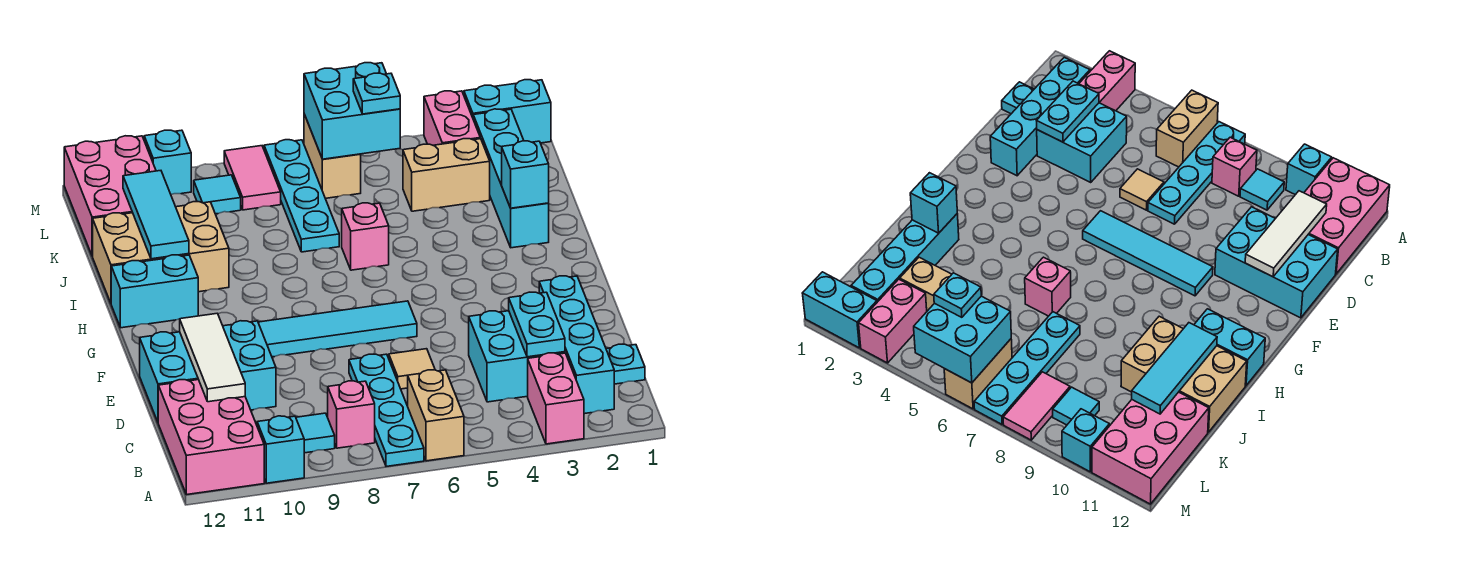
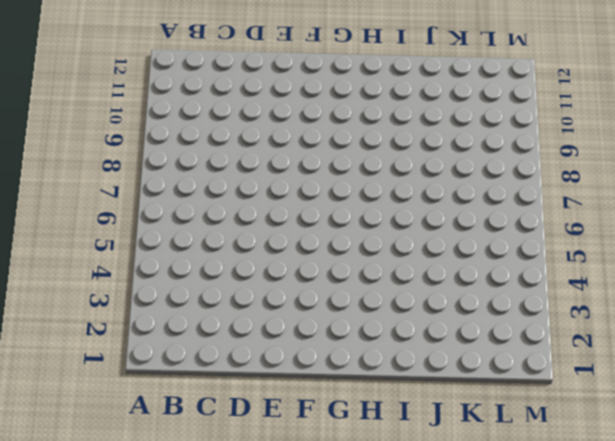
none -> pink 1x2 brick [528,353,584,444]
none -> tan 1x2 brick [408,370,464,461]
none -> cyan 1x4 plate [349,354,424,467]
none -> cyan 1x1 brick [257,416,304,483]

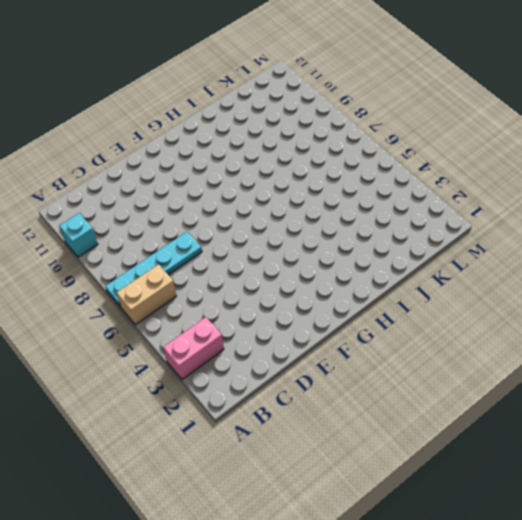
none -> pink 2x3 brick [158,380,264,495]
none -> cyan 1x4 brick [539,276,614,414]
none -> pink 1x1 brick [328,381,375,448]
none -> cyan 1x1 tile [296,413,335,453]

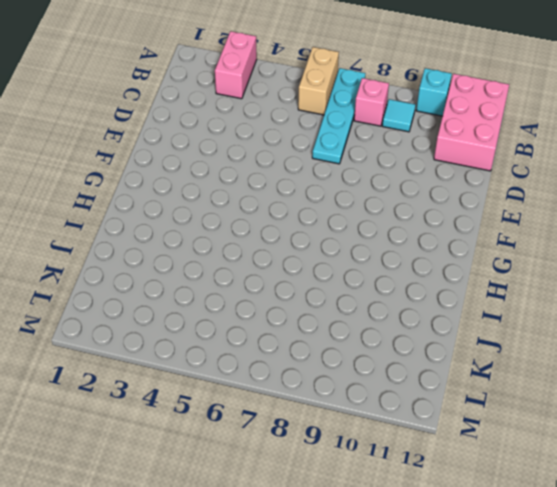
none -> cyan 1x4 brick [539,276,614,414]
none -> cyan 1x1 plate [606,344,645,384]
none -> cyan 2x2 brick [469,311,565,402]
none -> tan 1x1 tile [389,349,435,389]

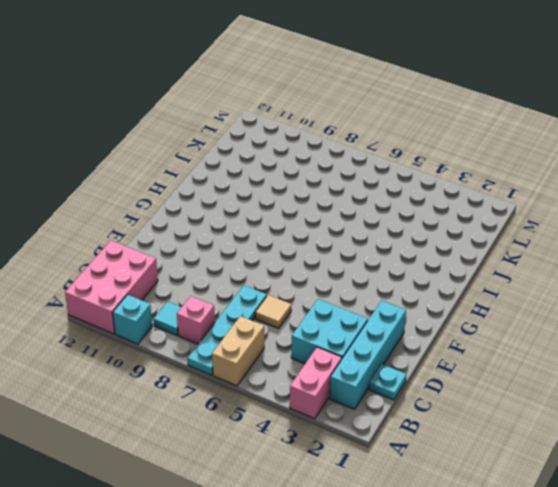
none -> cyan 2x3 brick [140,321,276,422]
none -> cyan 1x4 tile [258,301,417,357]
none -> cyan 1x2 brick [111,255,198,328]
none -> cyan 1x4 brick [473,109,549,248]

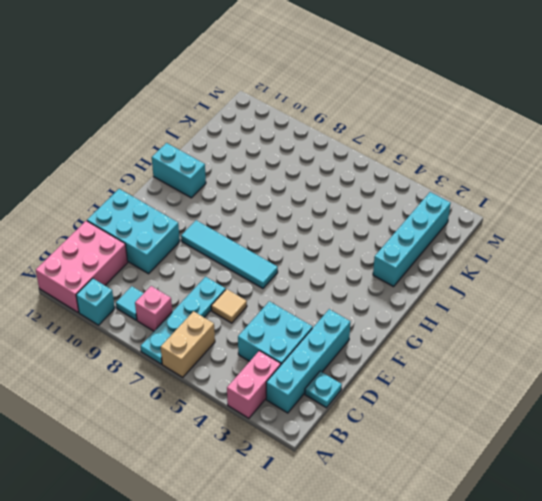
none -> pink 1x1 brick [342,203,389,270]
none -> tan 2x3 brick [93,202,229,303]
none -> cyan 1x4 plate [264,140,339,252]
none -> tan 1x2 brick [403,139,490,211]

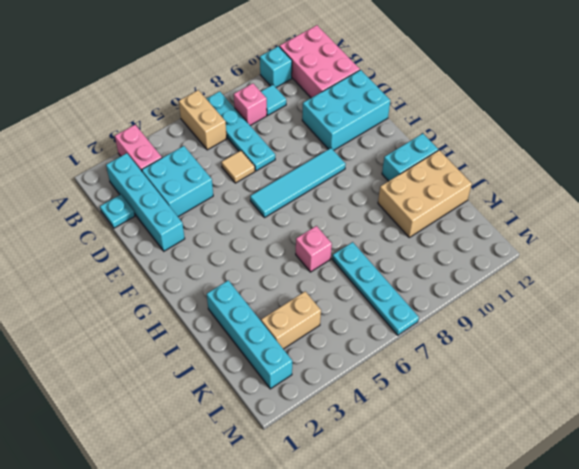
none -> pink 2x3 brick [64,136,156,256]
none -> pink 1x2 brick [424,91,480,145]
none -> tan 1x2 brick [304,114,361,198]
none -> pink 1x2 tile [224,146,281,210]

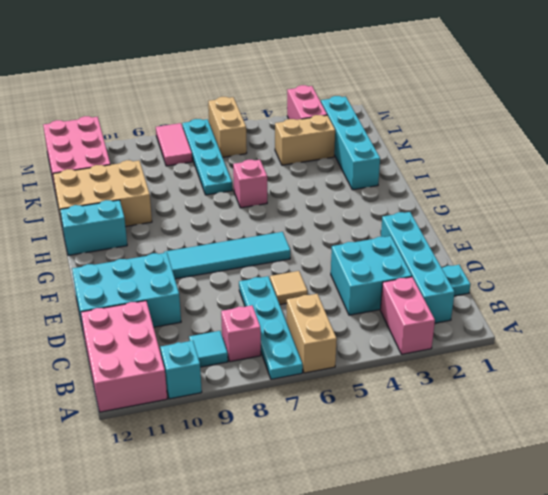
none -> cyan 1x1 tile [194,175,241,214]
none -> cyan 1x2 brick [464,80,551,143]
none -> cyan 1x1 brick [144,130,191,194]
none -> cyan 1x2 plate [509,292,565,357]

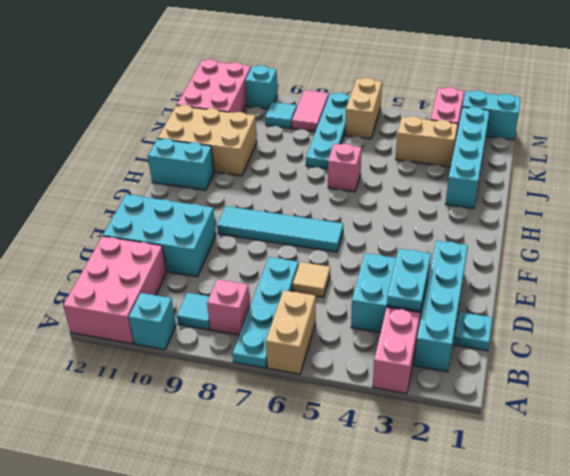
none -> white 1x3 tile [180,313,245,402]
none -> cyan 1x1 brick [502,141,549,208]
none -> cyan 1x3 tile [123,171,189,259]
none -> cyan 2x2 brick [304,63,400,159]

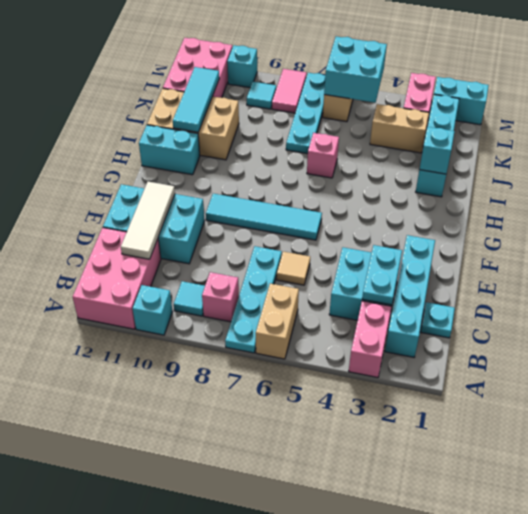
none -> cyan 1x1 plate [353,73,400,114]

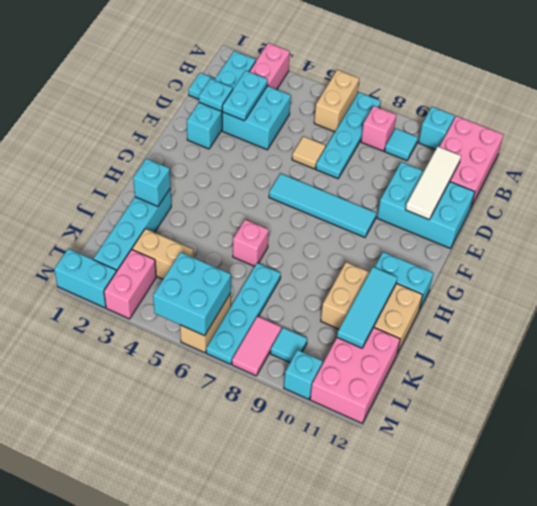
cyan 1x1 plate [199,79,233,111] -> cyan 1x1 plate moved to [353,73,400,114]

